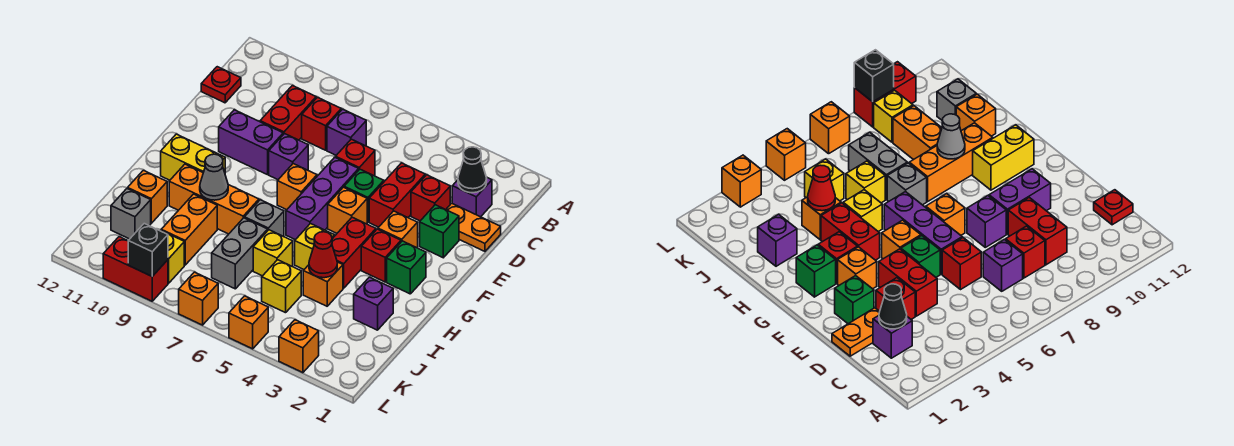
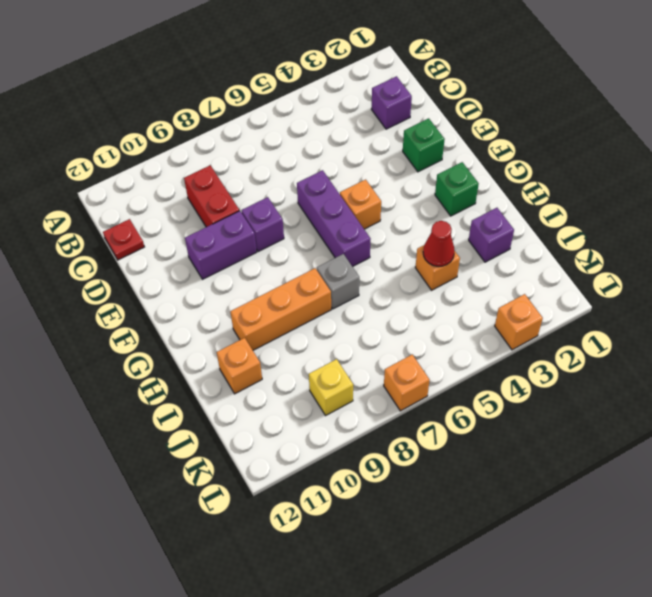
none -> purple 1x1 brick [327,109,366,155]
none -> red 1x1 brick [302,97,341,150]
none -> orange 1x2 plate [446,203,501,251]
none -> red 1x1 brick [411,175,450,221]

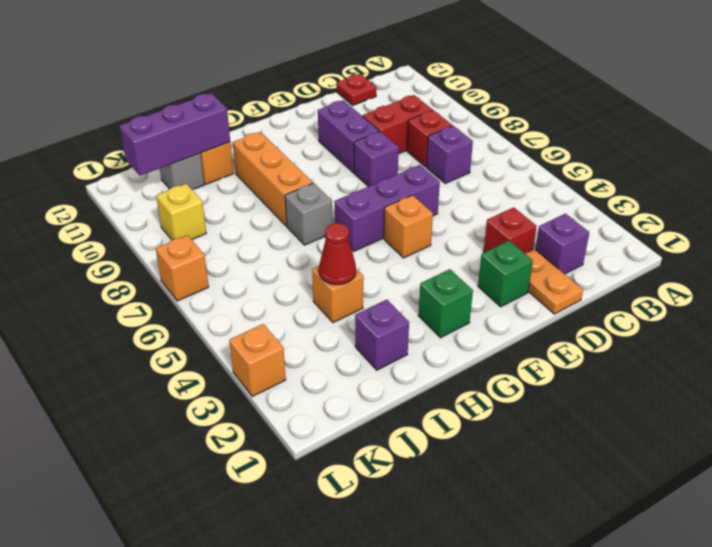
purple 1x3 brick [119,93,230,176] -> none
none -> red 1x2 brick [369,163,425,227]
none -> red 1x1 brick [336,139,375,176]
none -> green 1x1 brick [344,169,384,222]
none -> orange 1x1 brick [378,211,418,248]

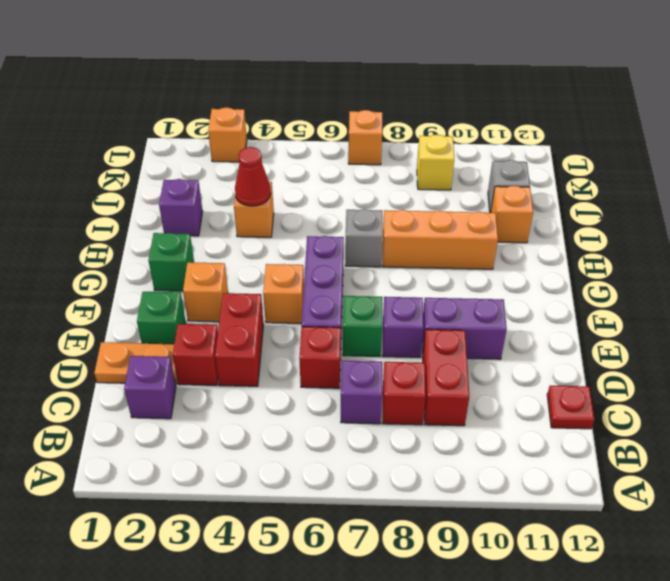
green 1x1 brick [343,296,382,356] -> green 1x1 brick moved to [344,169,384,222]
none -> orange 1x1 brick [277,164,317,210]
none -> red 1x1 brick [361,229,401,282]
none -> red 1x2 brick [332,217,376,288]
none -> yellow 1x2 brick [161,134,225,180]

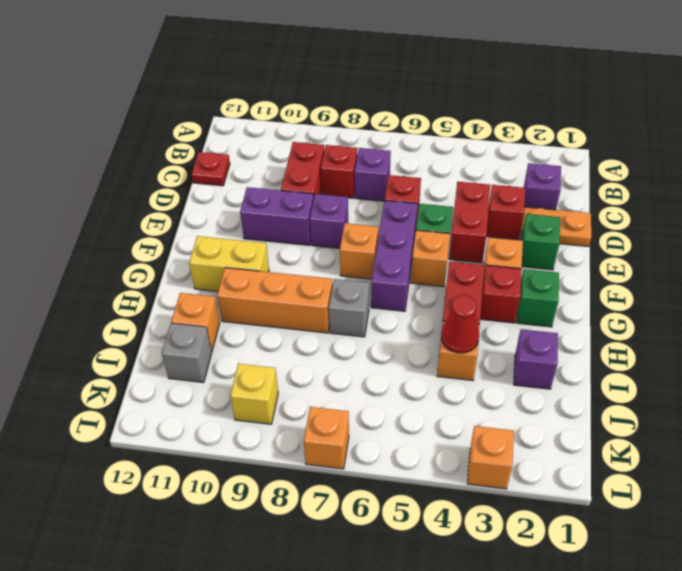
none -> yellow 1x1 brick [295,224,334,269]
none -> yellow 1x1 brick [253,230,293,276]
none -> grey 1x2 brick [212,218,268,289]
none -> orange 1x2 brick [161,194,217,265]

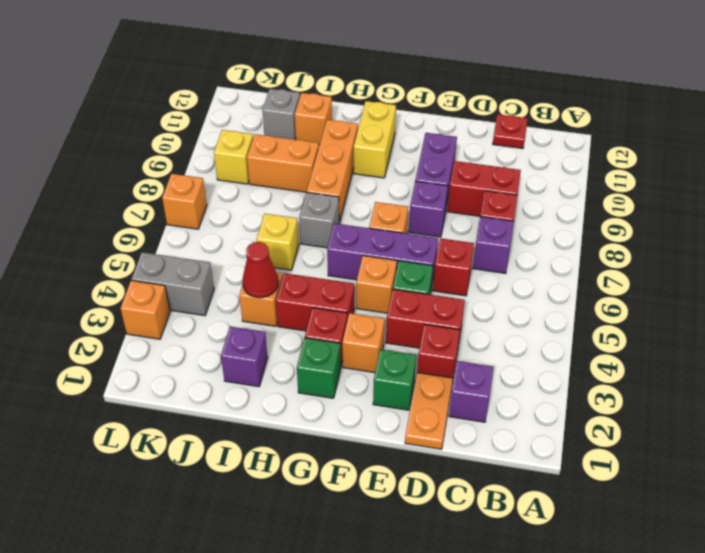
grey 1x2 brick [131,252,214,316] -> grey 1x2 brick moved to [212,218,268,289]
none -> yellow 1x1 brick [295,224,334,269]
none -> yellow 1x1 brick [262,260,301,313]
none -> orange 1x1 brick [229,296,268,349]
none -> red 1x2 brick [103,237,168,301]

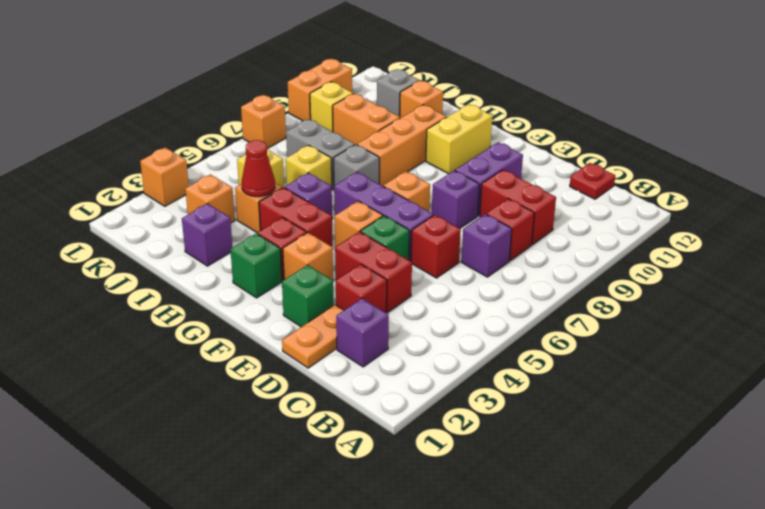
purple 1x1 brick [285,173,332,215] -> yellow 1x1 brick [295,224,334,269]
orange 1x1 brick [185,174,235,223] -> orange 1x1 brick moved to [229,296,268,349]
orange 1x2 brick [288,59,352,121] -> red 1x2 brick [103,237,168,301]
none -> black 1x1 cone [458,147,487,193]
none -> grey 1x1 cone [200,154,228,200]
none -> black 1x1 brick [128,224,168,276]

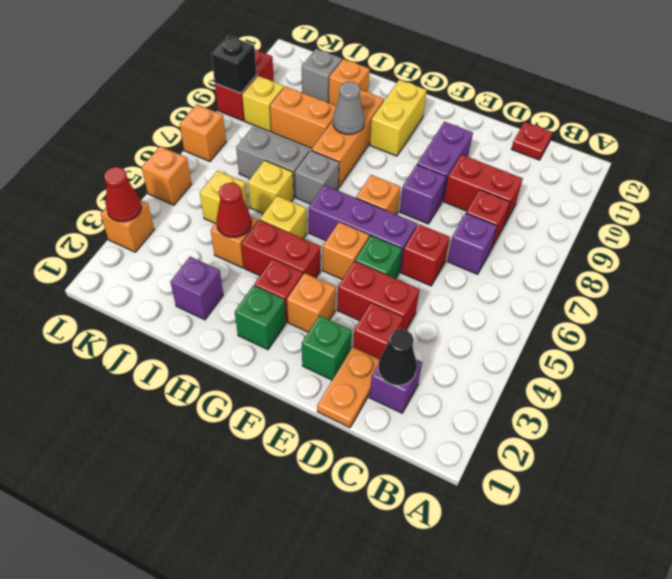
red 1x1 cone [104,167,141,222] -> none

